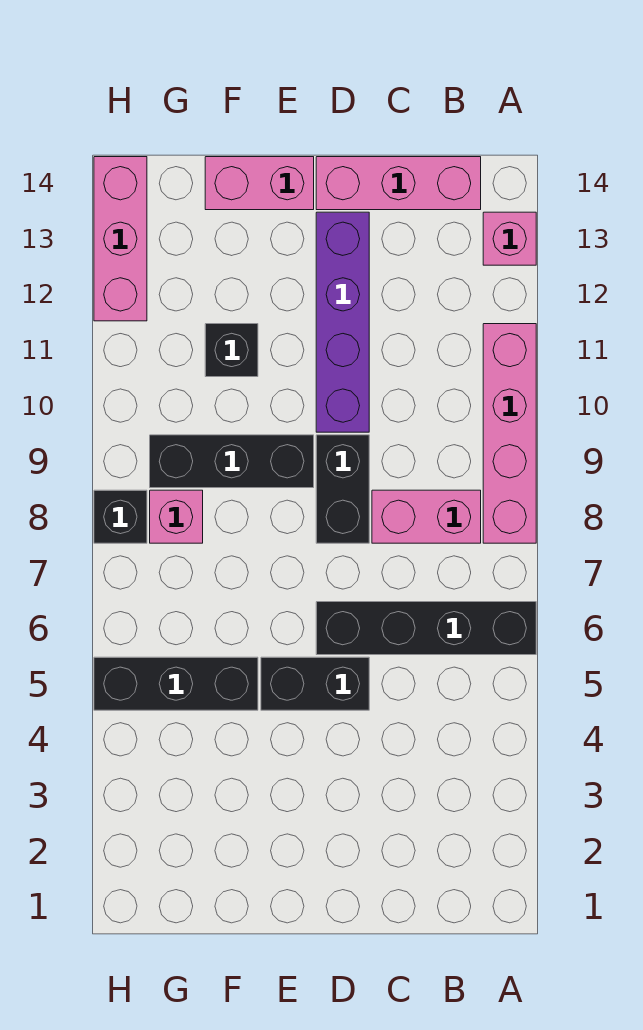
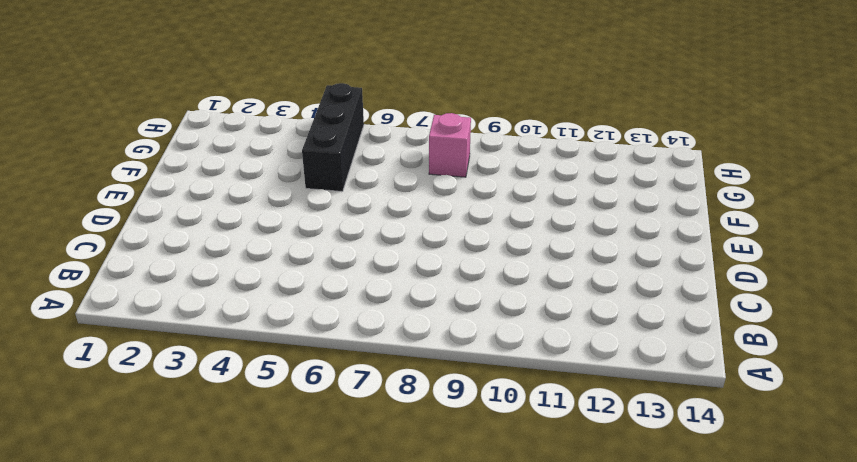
none -> black 1x4 brick [316,602,536,655]
none -> pink 1x4 brick [483,324,536,543]
none -> pink 1x1 brick [483,212,536,265]

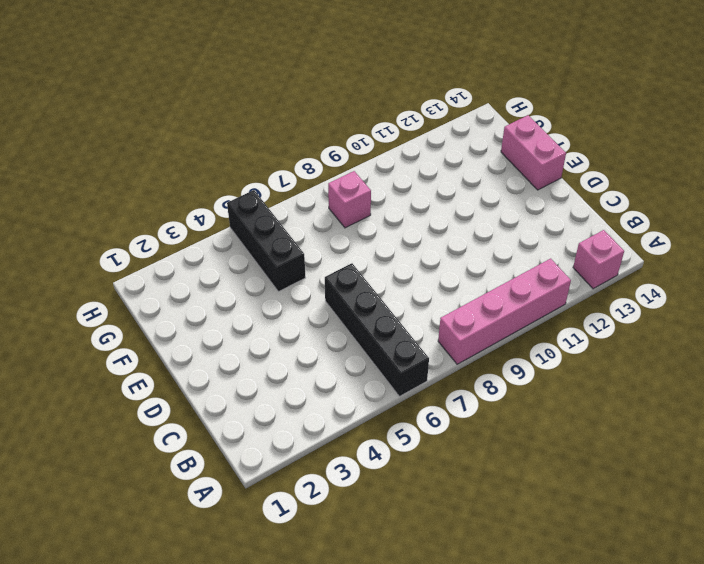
none -> pink 1x2 brick [372,490,481,543]
none -> pink 1x3 brick [316,157,481,210]
none -> black 1x2 brick [261,657,369,710]

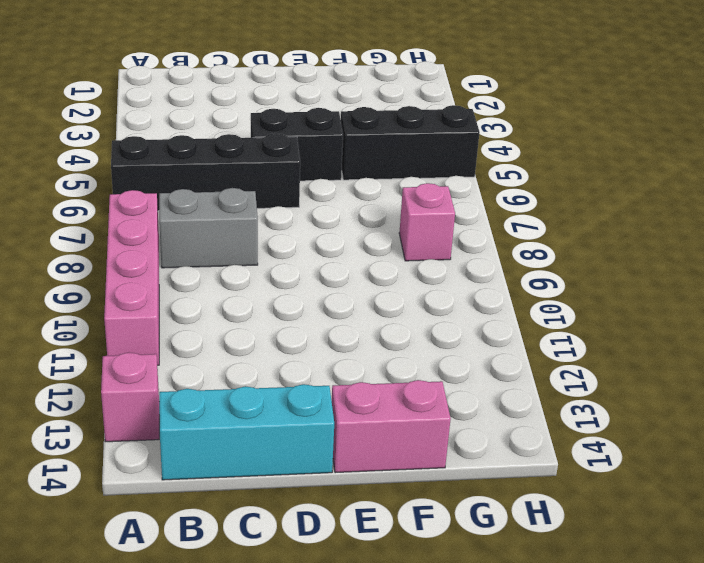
grey 1x2 brick [159,188,258,268] -> pink 1x2 brick [372,490,481,543]
cyan 1x3 brick [159,384,334,480] -> pink 1x3 brick [316,157,481,210]
none -> black 1x2 brick [316,435,369,543]
none -> purple 1x4 brick [316,212,369,432]
none -> black 1x3 brick [150,435,314,488]

